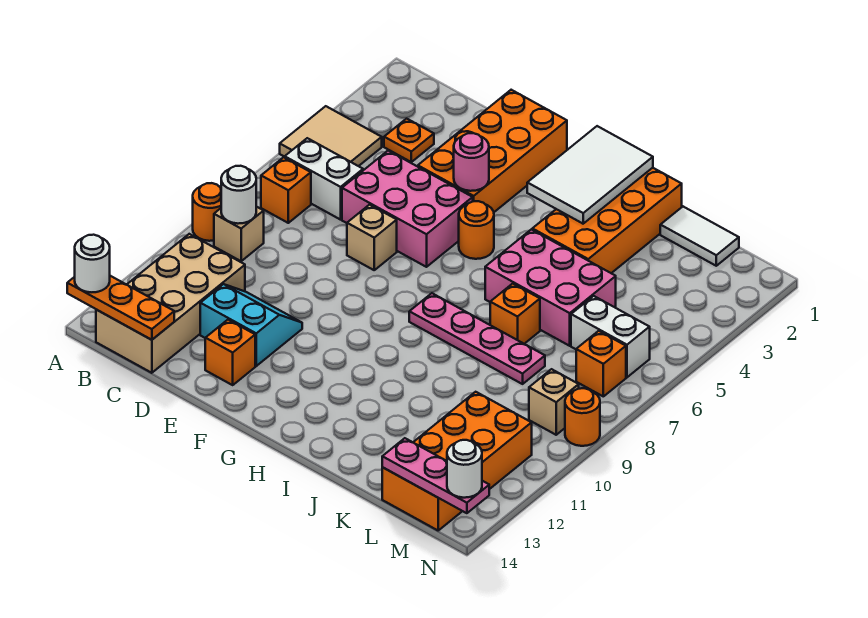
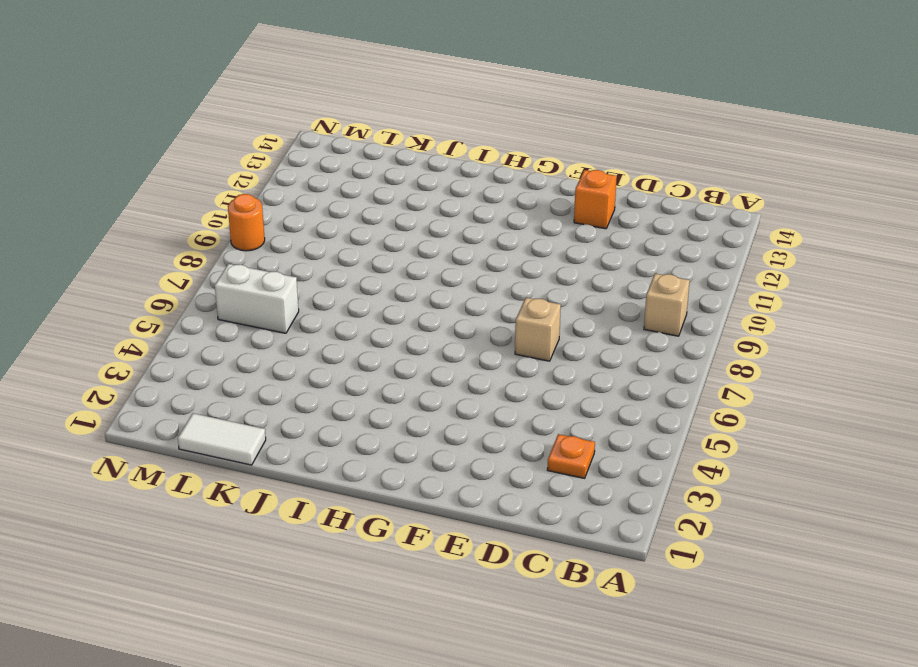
none -> tan 2x2 tile [280,106,382,166]
none -> orange 1x1 round brick [193,183,221,241]
none -> white 1x2 brick [285,138,363,220]
none -> orange 1x1 brick [261,157,311,223]

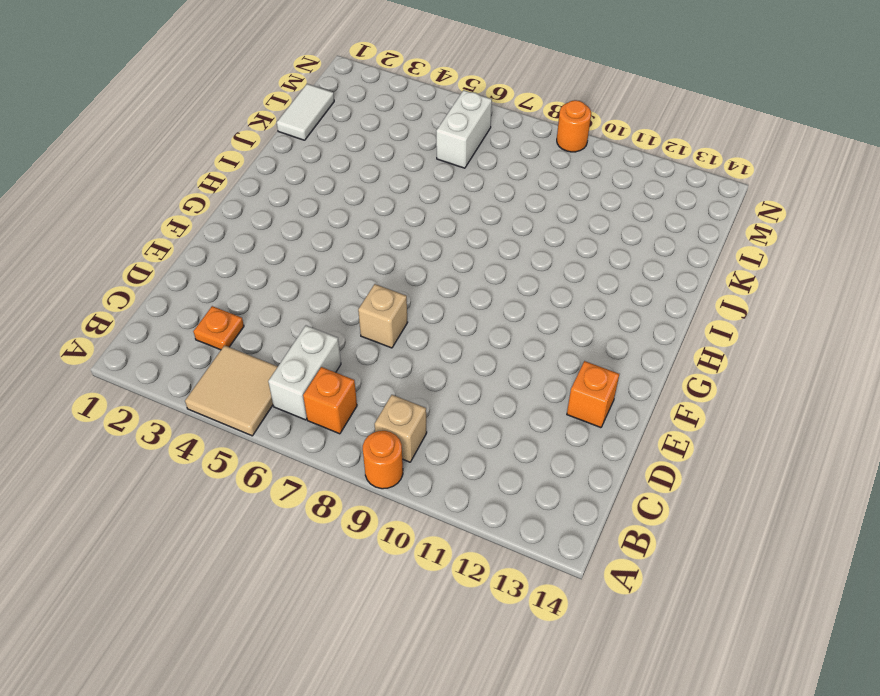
none -> tan 2x4 brick [96,234,245,373]
none -> pink 2x3 brick [342,151,473,267]
none -> cyan 2x2 slope [200,284,302,366]
none -> orange 2x4 brick [418,90,567,212]

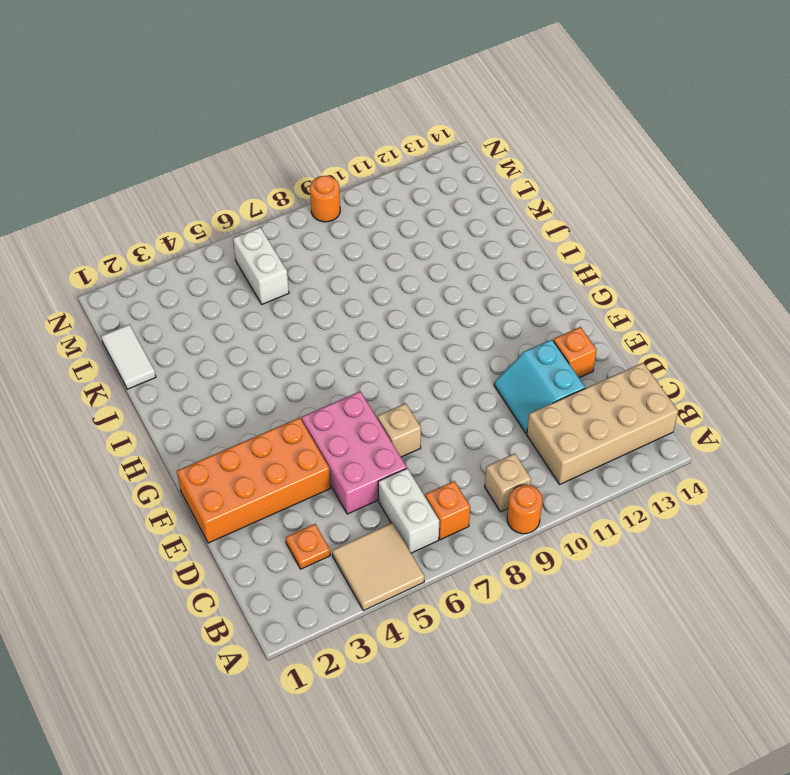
none -> orange 1x1 round brick [459,201,494,259]
none -> pink 1x4 plate [409,293,545,384]
none -> orange 2x4 brick [532,168,682,273]
none -> pink 2x3 brick [485,229,616,346]

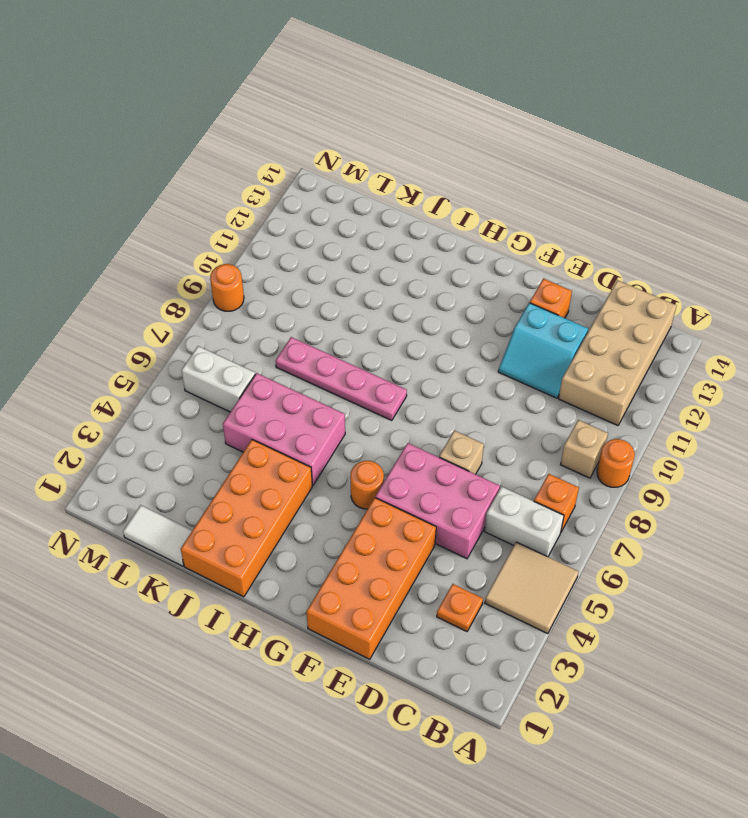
none -> orange 1x1 brick [490,284,540,344]
none -> orange 2x4 brick [382,392,532,530]
none -> orange 1x1 brick [576,331,626,396]
none -> tan 1x1 brick [529,369,579,435]

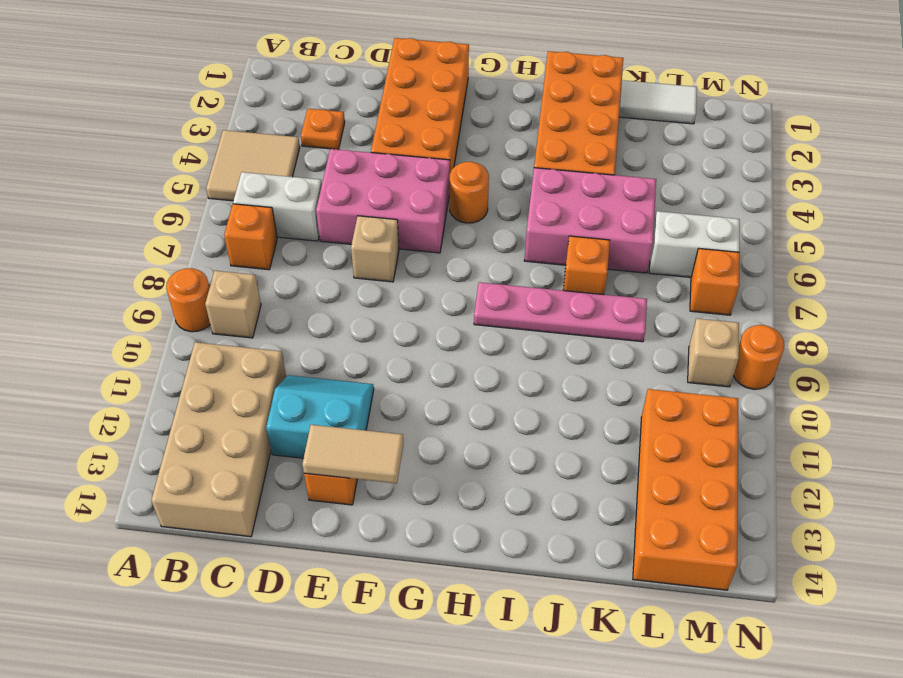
tan 1x2 tile [302,425,403,483] -> none
none -> orange 1x3 plate [67,276,174,340]
none -> white 1x1 round brick [221,166,256,224]
none -> pink 1x1 round brick [454,133,489,191]
none -> white 2x3 tile [527,126,653,224]

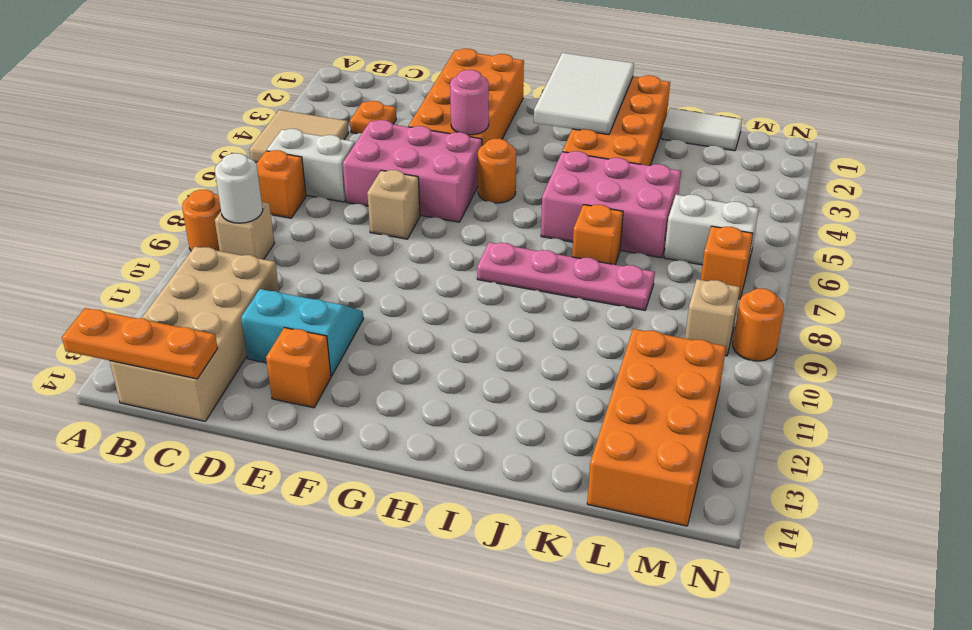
none -> pink 1x3 plate [382,438,489,513]
none -> white 1x1 round brick [75,235,110,292]
none -> white 1x1 round brick [447,440,482,498]

